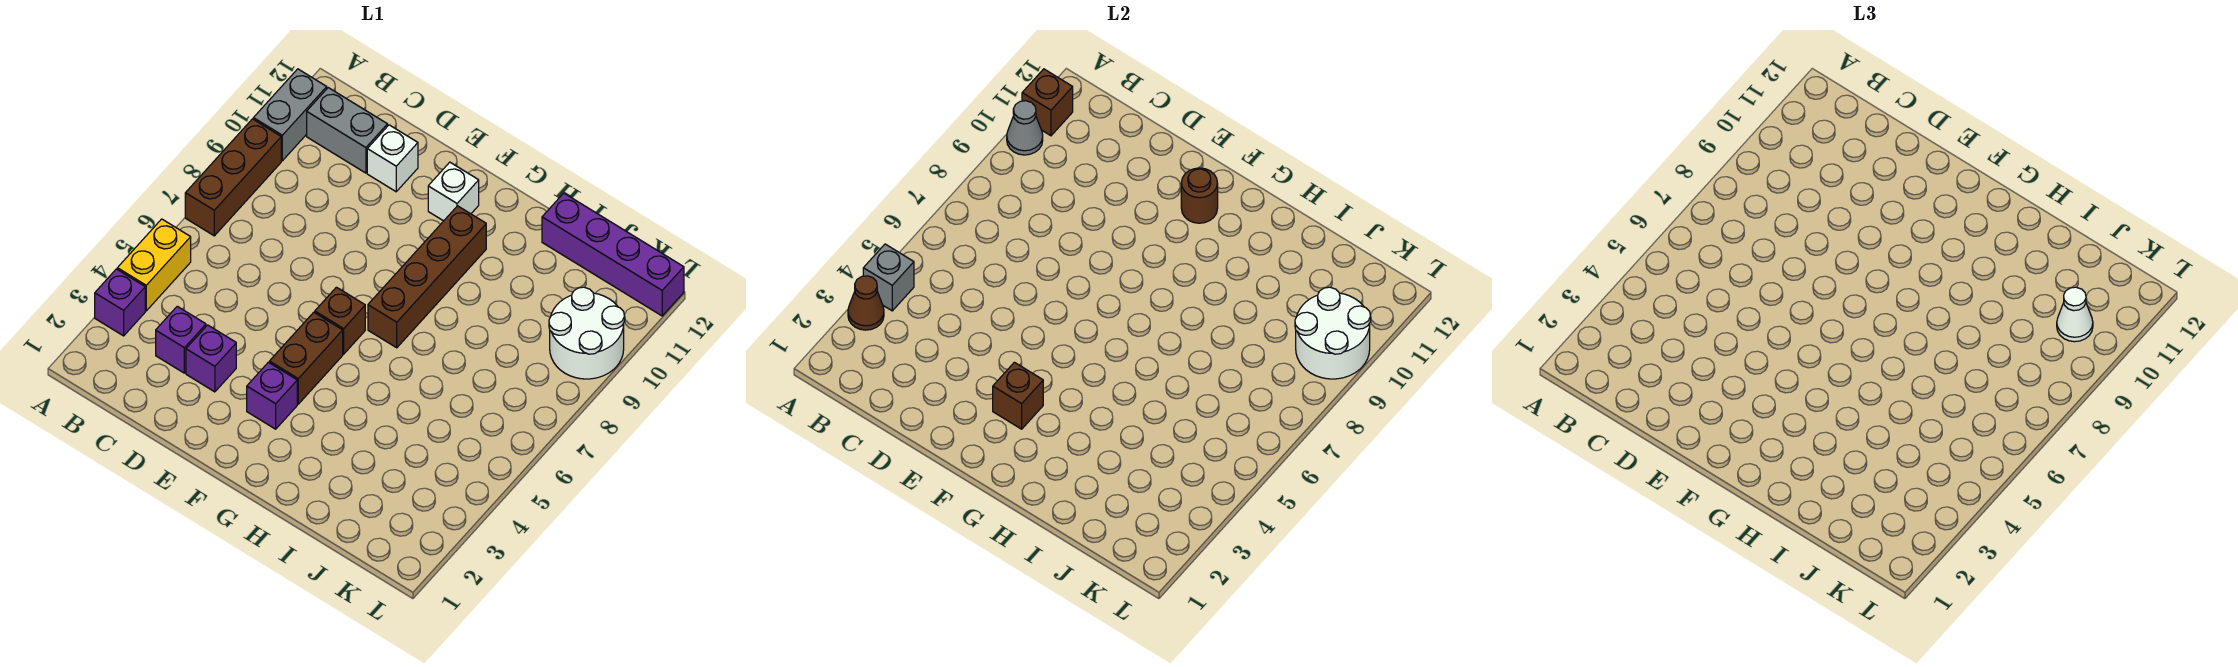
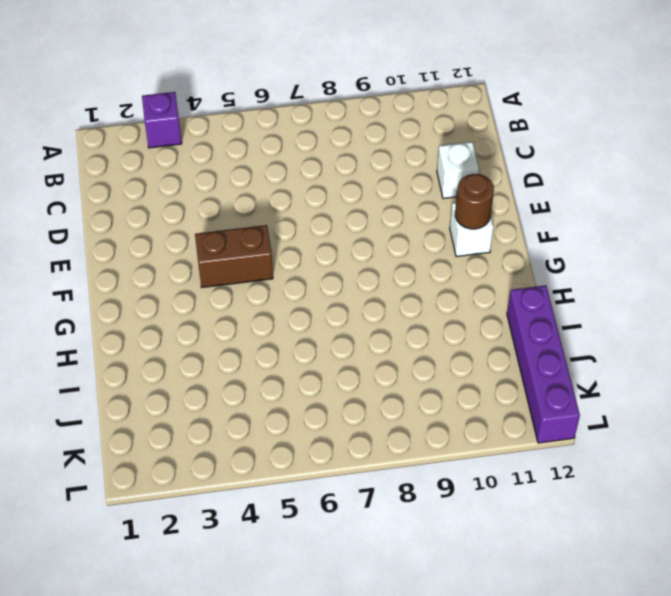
none -> yellow 1x2 brick [117,219,191,311]
none -> brown 1x3 brick [185,119,281,236]
none -> grey 1x2 brick [253,69,327,161]

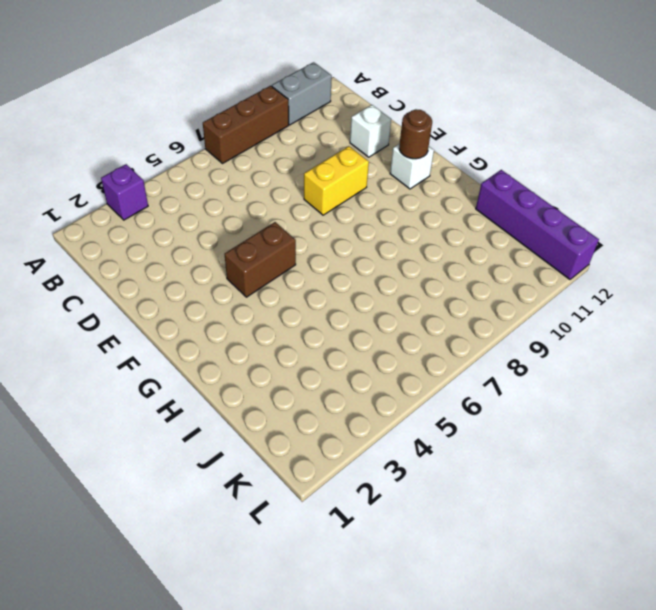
yellow 1x2 brick [304,146,369,215] -> yellow 1x2 brick moved to [117,219,191,311]
none -> grey 1x2 brick [307,88,388,173]
none -> purple 1x1 brick [156,306,206,373]
none -> purple 1x1 brick [186,325,236,392]

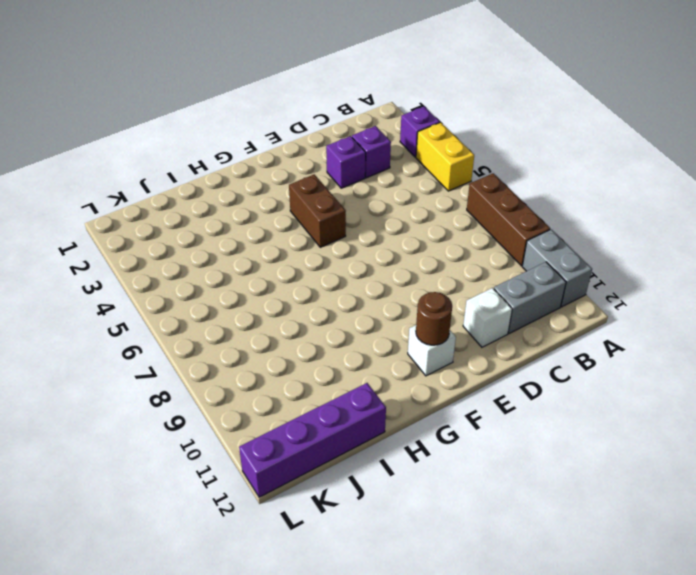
none -> purple 1x1 brick [247,362,297,429]
none -> brown 1x1 brick [315,287,365,354]
none -> brown 1x4 brick [368,206,486,348]

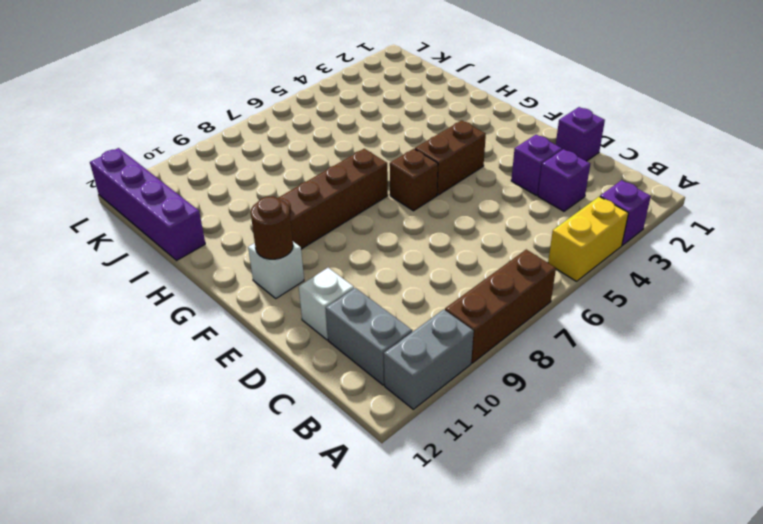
purple 1x1 brick [556,107,605,161] -> purple 1x1 brick moved to [247,362,297,429]
none -> white 2x2 round brick [549,287,625,379]
none -> brown 1x1 cone [848,276,884,330]
none -> grey 1x1 brick [863,244,914,311]

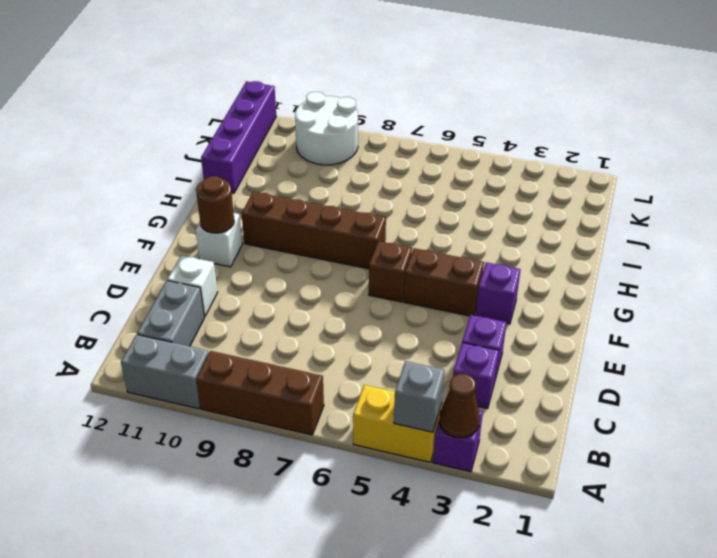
none -> grey 1x1 cone [1007,101,1043,155]
none -> brown 1x1 brick [1022,69,1073,136]
none -> brown 1x1 brick [993,362,1043,429]

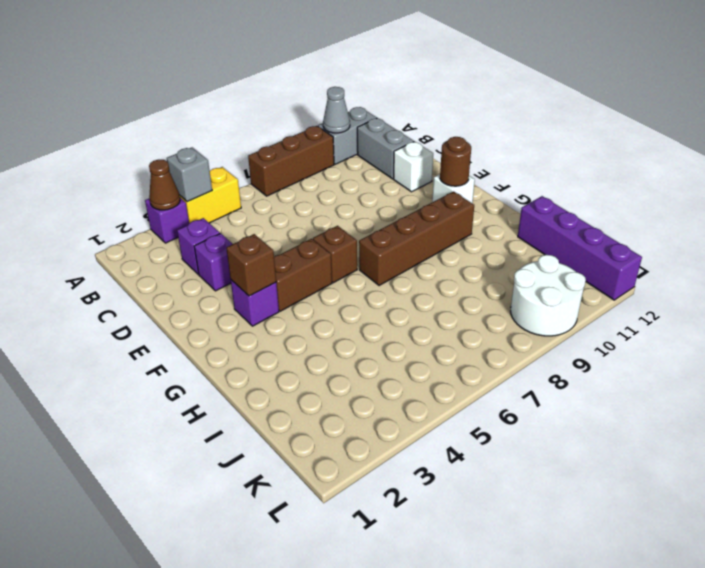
none -> brown 1x1 brick [1022,69,1073,136]
none -> white 2x2 round brick [1295,287,1371,379]
none -> white 1x1 cone [2057,287,2093,342]

